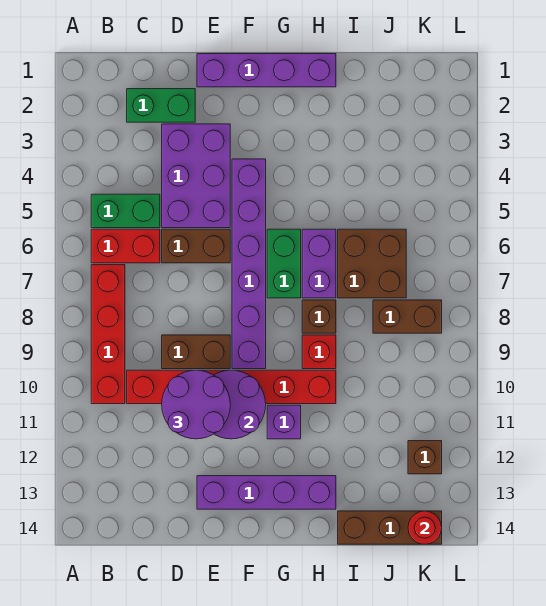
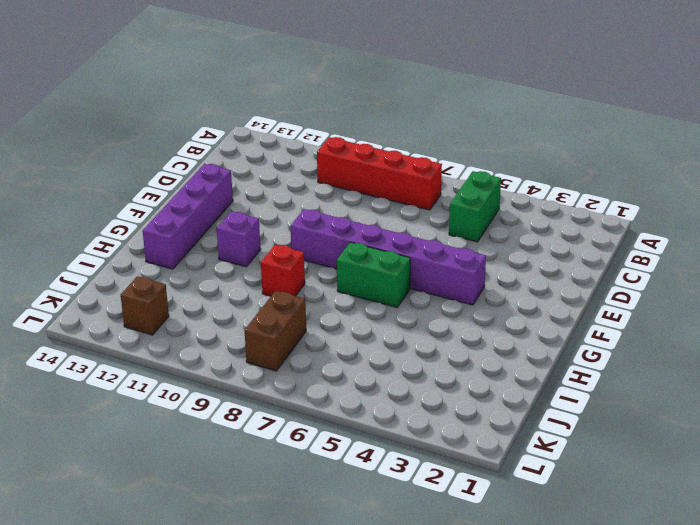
none -> red 1x2 brick [91,229,160,263]
none -> green 1x2 brick [127,89,195,122]
none -> red 1x6 brick [127,370,336,404]

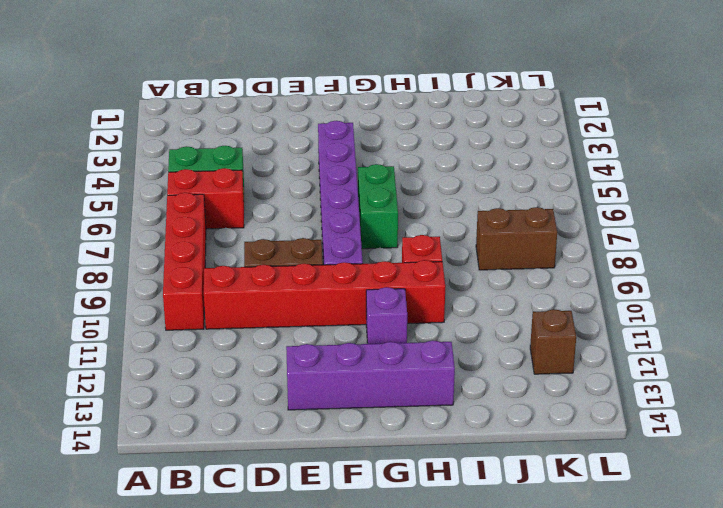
none -> green 1x2 brick [127,89,195,122]
none -> purple 2x3 brick [162,124,230,228]
none -> brown 1x2 brick [162,229,230,263]

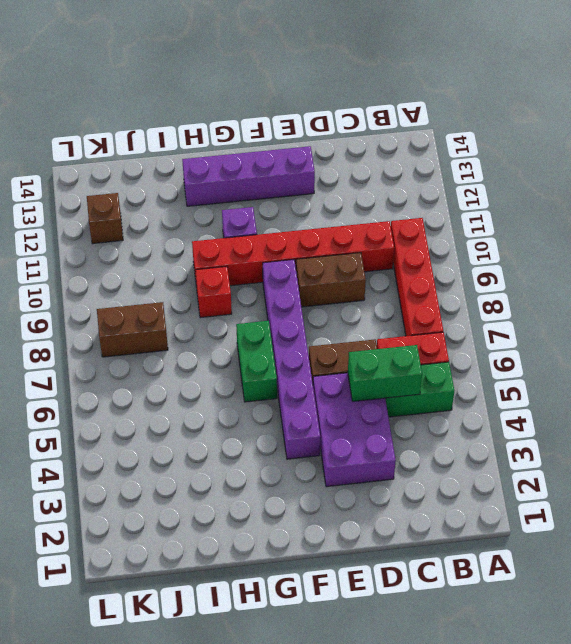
green 1x2 brick [348,345,422,401] -> green 1x2 brick moved to [127,89,195,122]
none -> purple 1x4 brick [197,54,336,87]
none -> purple 1x2 brick [302,229,336,298]
none -> brown 1x1 brick [302,300,336,333]

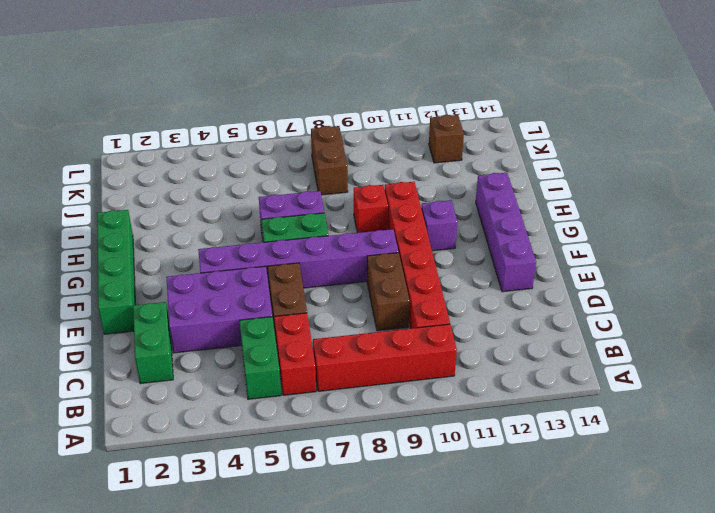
green 1x4 brick [97,210,135,334] -> purple 1x4 brick [197,54,336,87]
none -> brown 1x1 brick [302,300,336,333]
none -> brown 2x2 brick [338,229,406,298]
none -> brown 1x3 brick [338,511,442,544]

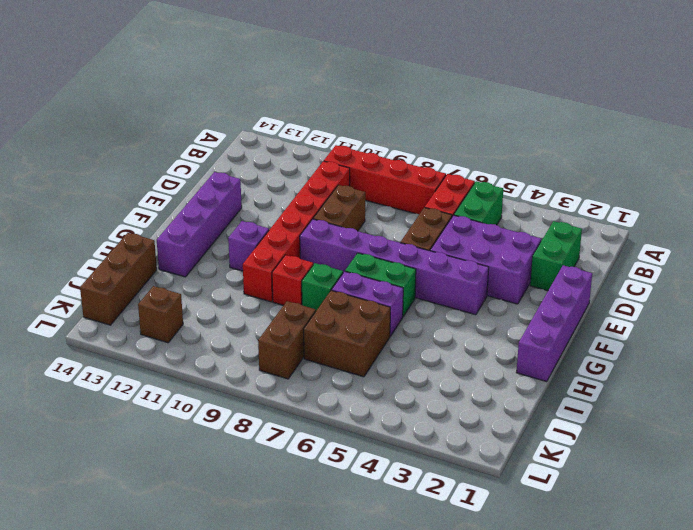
green 1x1 brick [302,263,343,311] -> brown 1x1 brick [302,300,336,333]
none -> purple 2x2 round brick [214,370,266,439]
none -> red 1x1 round brick [408,511,442,544]
none -> purple 2x2 round brick [162,370,230,439]

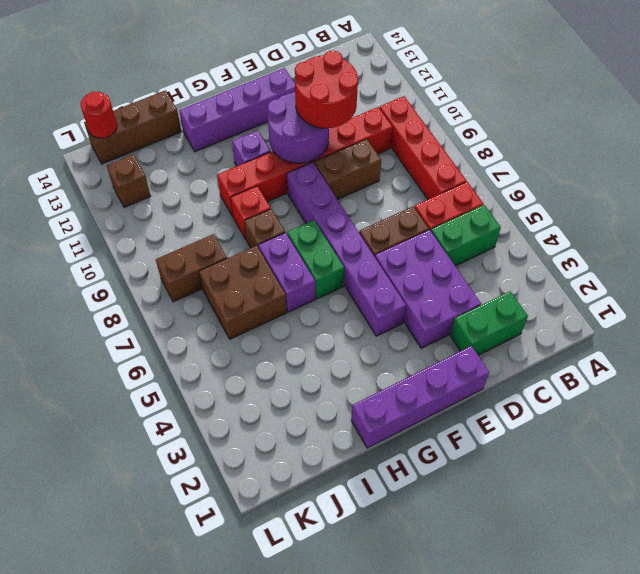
red 2x2 round brick [295,51,358,128] -> purple 2x2 round brick [162,370,230,439]

